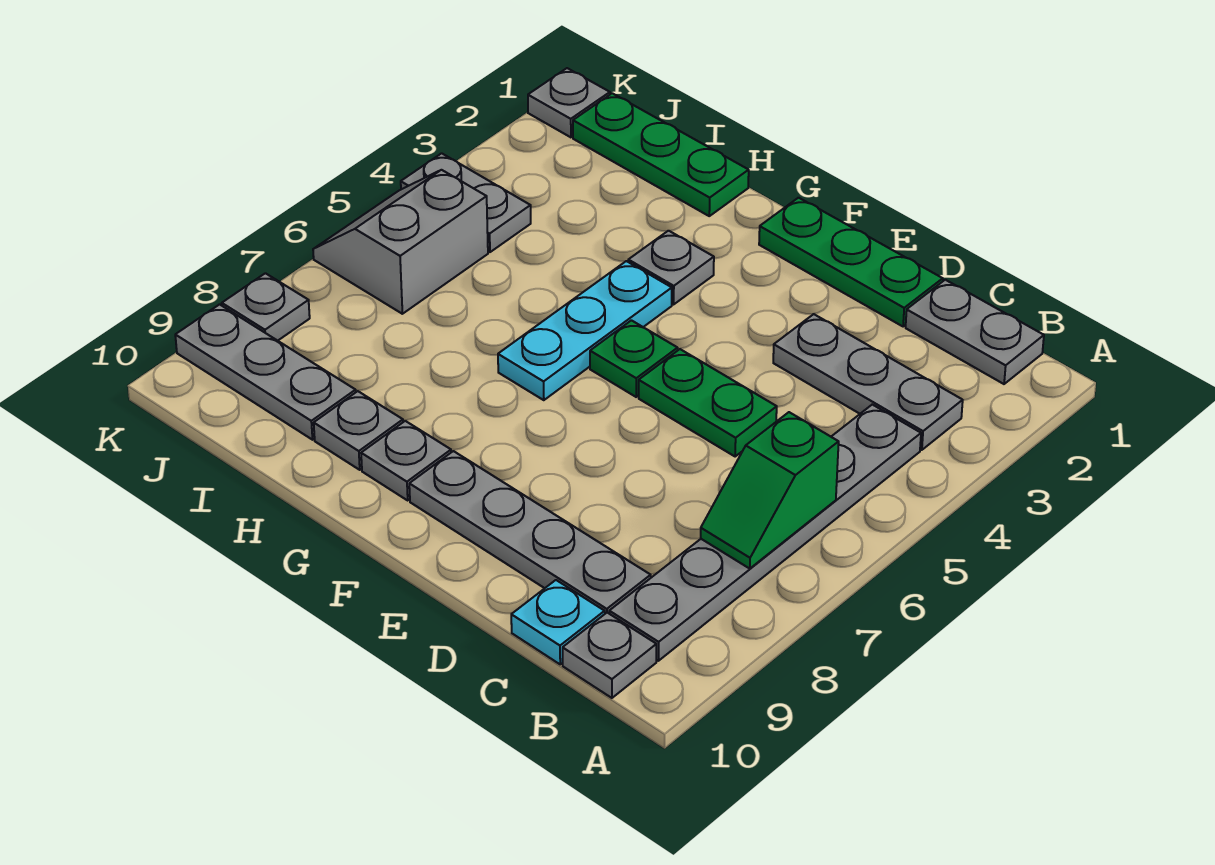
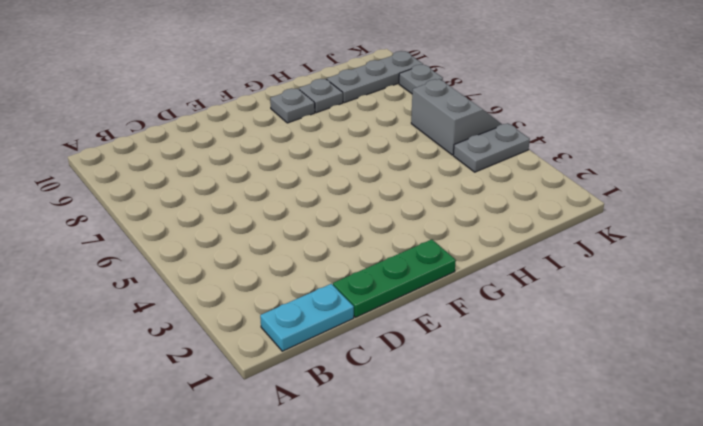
cyan 1x2 plate [260,284,354,351] -> grey 1x2 plate [906,280,1044,384]
none -> grey 1x3 plate [773,314,963,450]
none -> grey 1x6 plate [609,405,921,661]
none -> grey 1x1 plate [563,613,656,698]

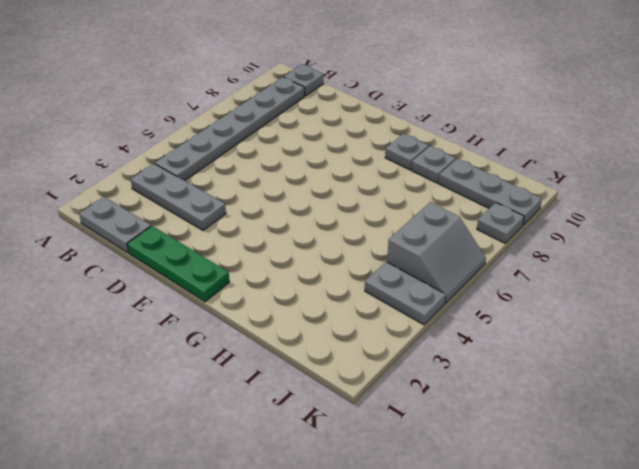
none -> grey 1x4 plate [409,451,651,614]
none -> cyan 1x1 plate [511,580,605,664]
none -> green 1x2 plate [639,349,777,457]

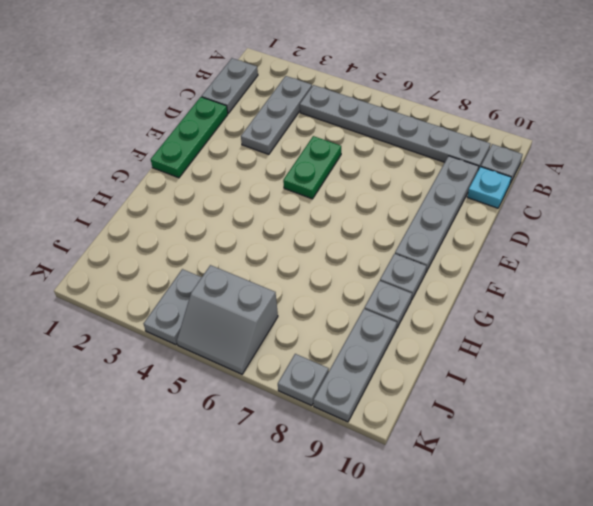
none -> green 1x1 plate [590,320,678,397]
none -> grey 1x1 plate [628,231,714,305]
none -> cyan 1x3 plate [498,261,672,400]

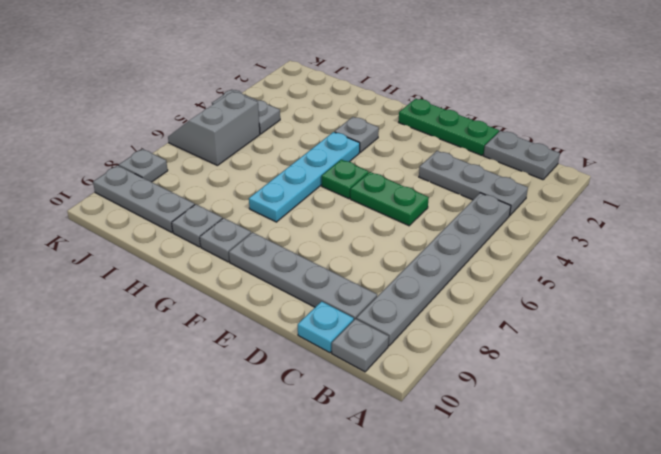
cyan 1x4 plate [249,132,360,222] -> cyan 1x3 plate [498,261,672,400]
none -> green 1x3 plate [573,93,749,216]
none -> grey 1x1 plate [528,68,610,137]
none -> green 1x2 slope [701,412,839,569]

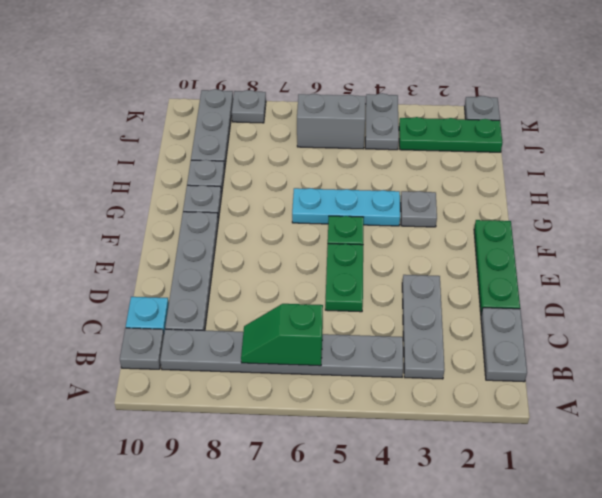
green 1x3 plate [399,117,503,152] -> green 1x3 plate turned to [573,93,749,216]

